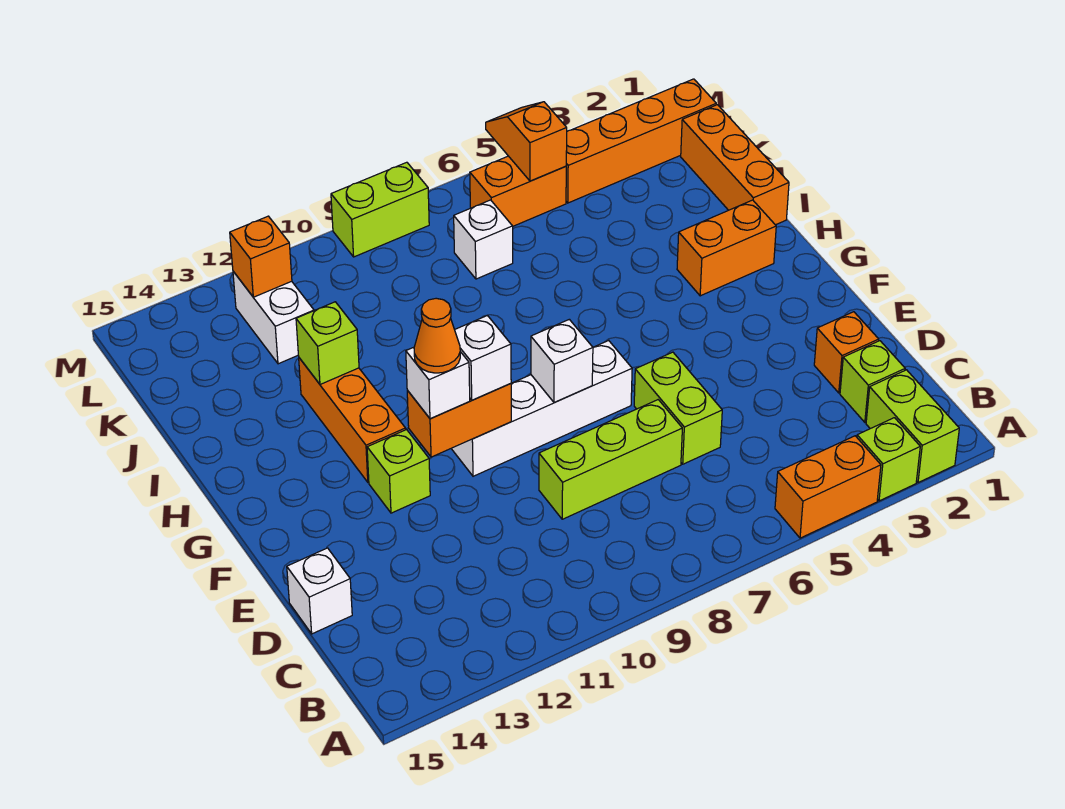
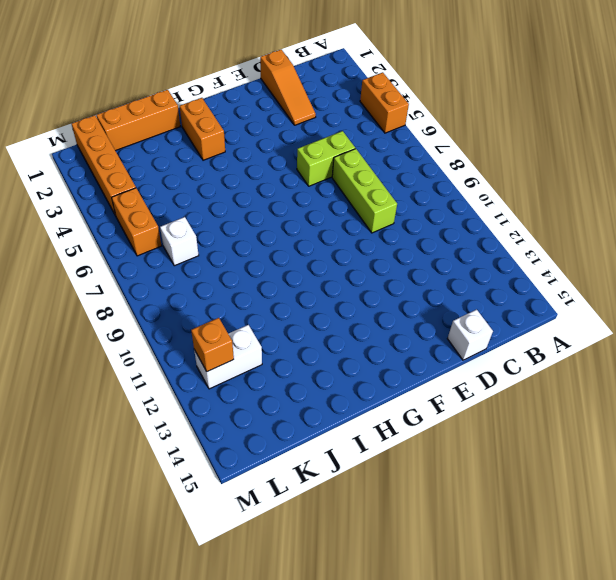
orange 1x3 slope [260,50,316,125] -> orange 1x1 brick [814,312,879,393]
none -> lime 1x2 brick [866,370,959,483]
none -> lime 1x1 brick [857,418,920,501]
none -> lime 1x1 brick [840,341,905,422]

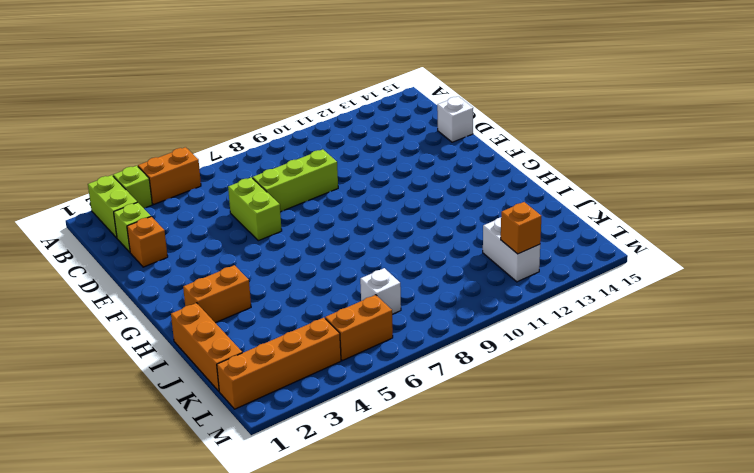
none -> white 1x4 brick [451,341,632,476]
none -> lime 1x1 brick [367,430,430,513]
none -> orange 1x3 brick [299,358,406,482]

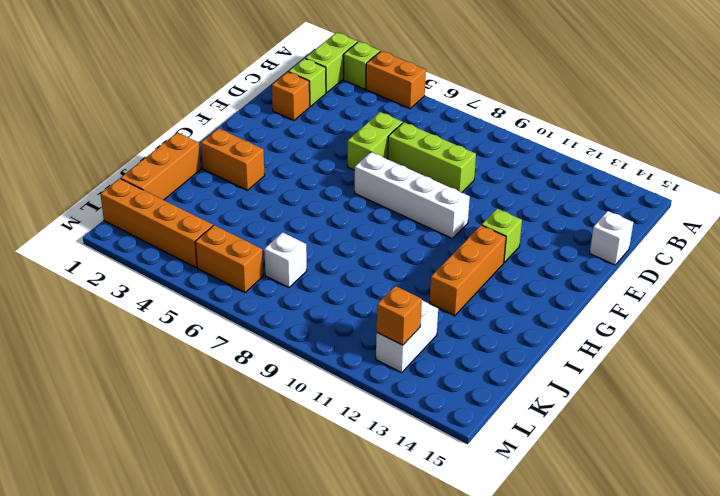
none -> lime 1x2 brick [331,162,429,257]
none -> white 1x1 brick [531,319,593,403]
none -> orange 1x2 brick [407,384,511,457]

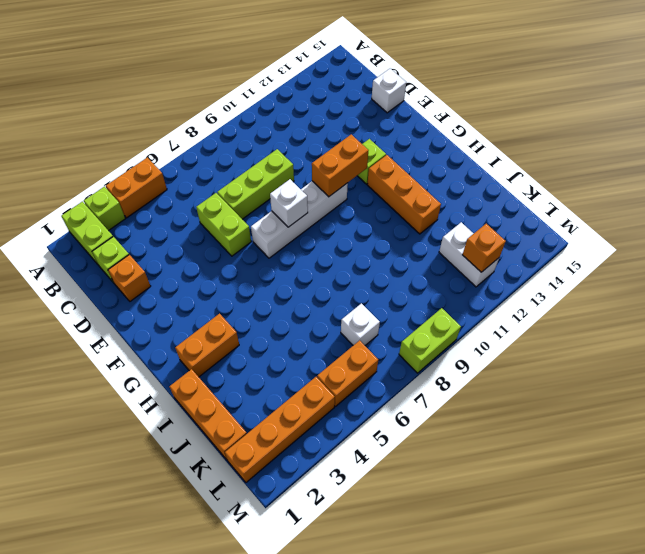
none -> lime 1x1 brick [296,302,359,384]
none -> orange 1x2 slope [486,102,567,181]
none -> white 1x1 brick [455,315,511,400]

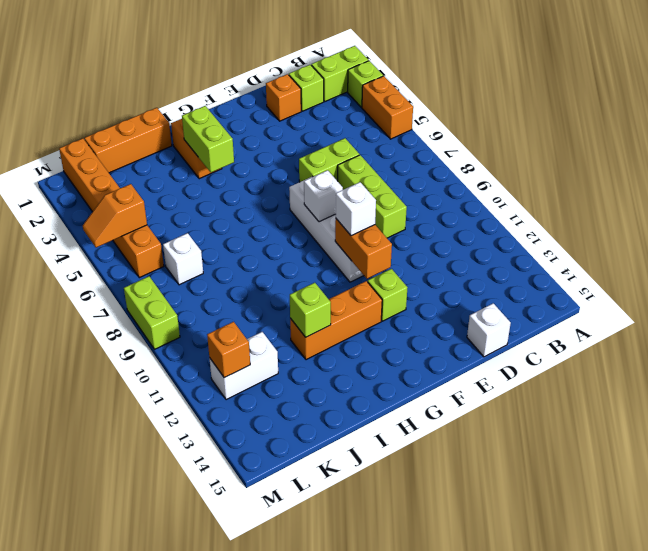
lime 1x2 brick [182,106,234,172] -> none
none -> white 1x1 brick [406,347,470,419]
none -> orange 1x1 cone [414,298,460,373]

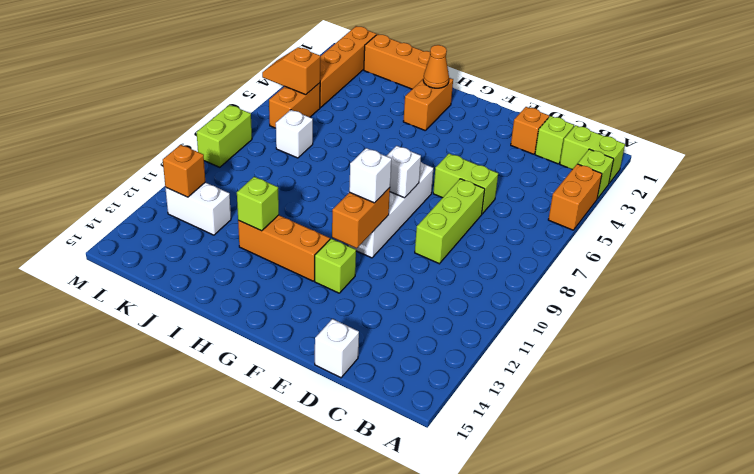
orange 1x1 cone [423,45,449,88] -> orange 1x1 cone moved to [414,298,460,373]
none -> white 1x1 brick [406,347,470,419]

